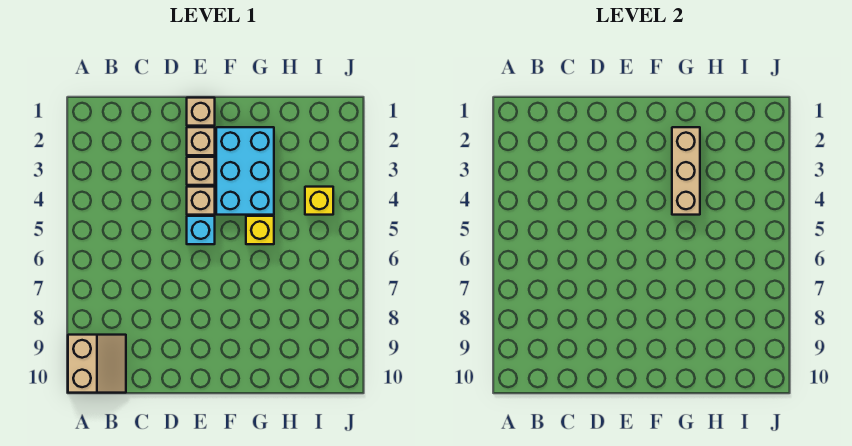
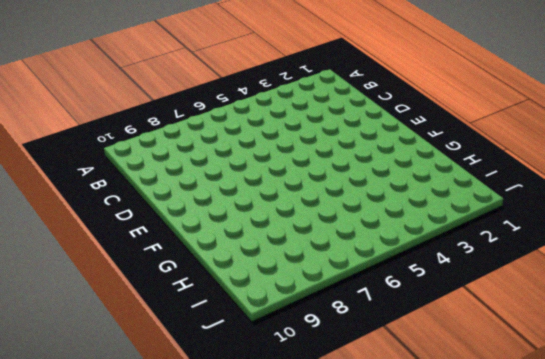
none -> tan 2x2 slope [68,335,126,393]
none -> tan 1x1 brick [187,98,215,126]

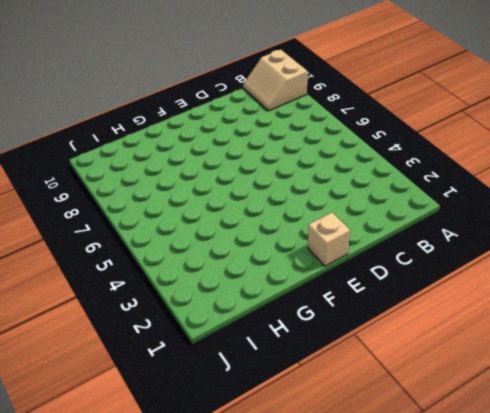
none -> tan 1x1 brick [187,127,215,155]
none -> tan 1x1 brick [187,157,215,185]

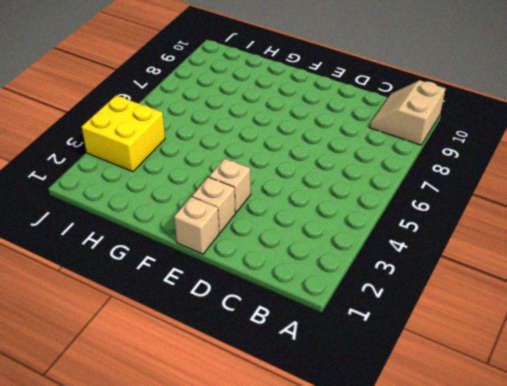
yellow 2x2 brick [82,96,165,172] -> yellow 1x1 brick [305,187,333,215]
none -> tan 1x1 brick [187,187,215,215]
none -> cyan 1x1 brick [187,216,215,244]

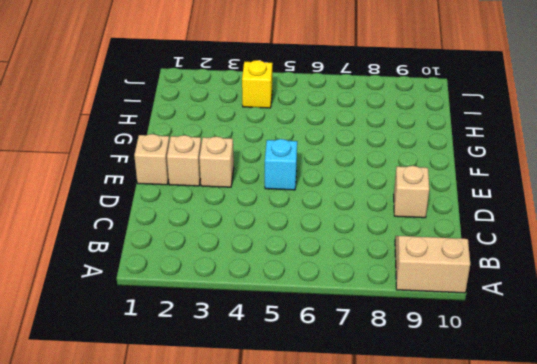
tan 1x1 brick [394,166,429,218] -> tan 1x1 brick moved to [187,187,215,215]
none -> cyan 2x3 brick [216,127,274,215]
none -> yellow 1x1 brick [246,216,274,244]

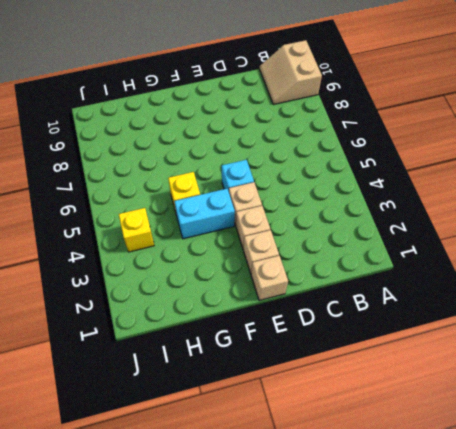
cyan 1x2 brick [174,189,235,239] -> cyan 2x3 brick [216,127,274,215]
none -> tan 1x3 brick [672,127,700,215]

